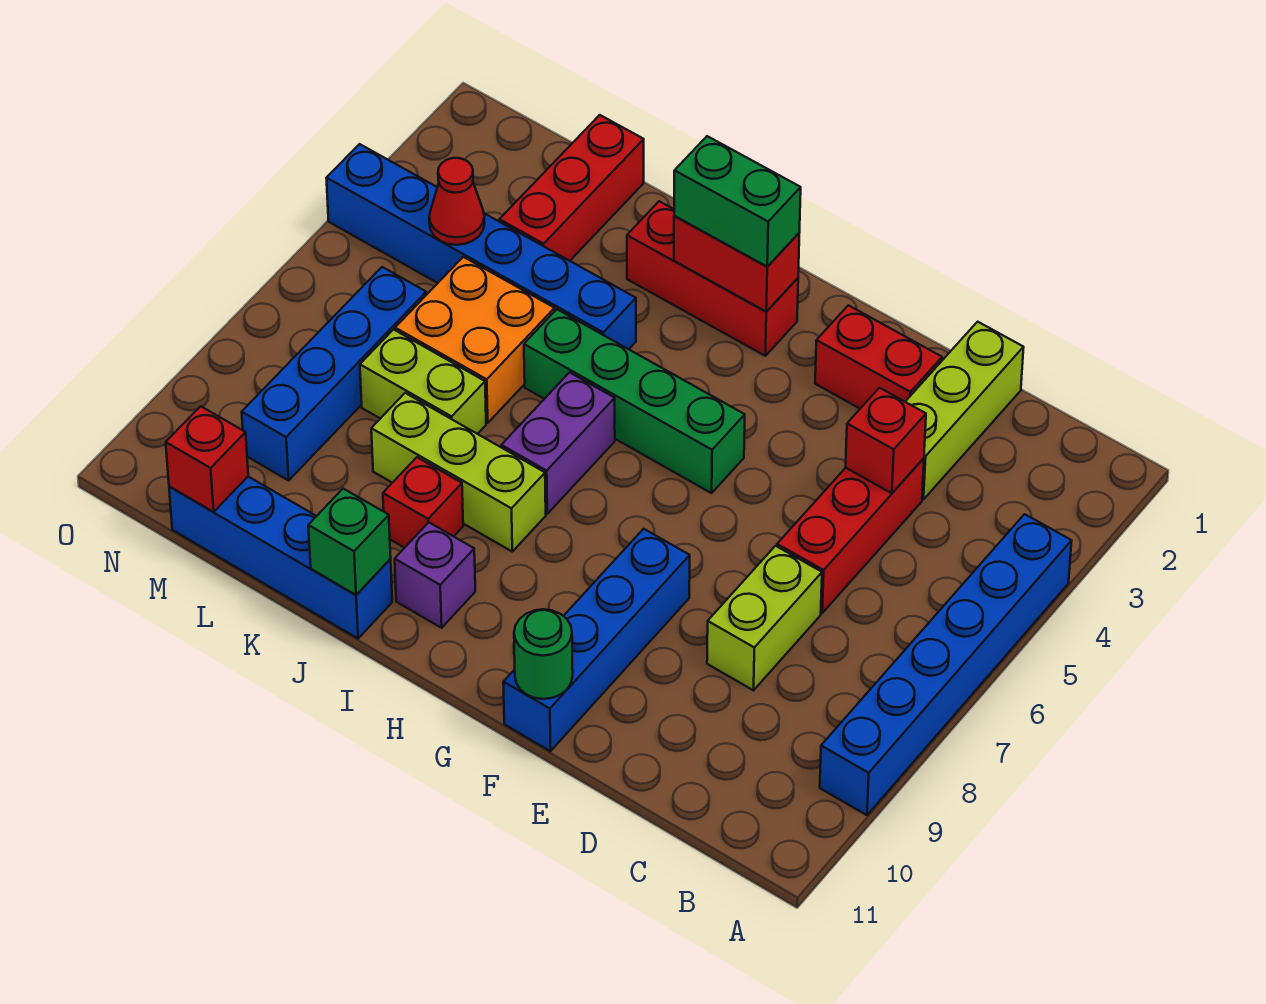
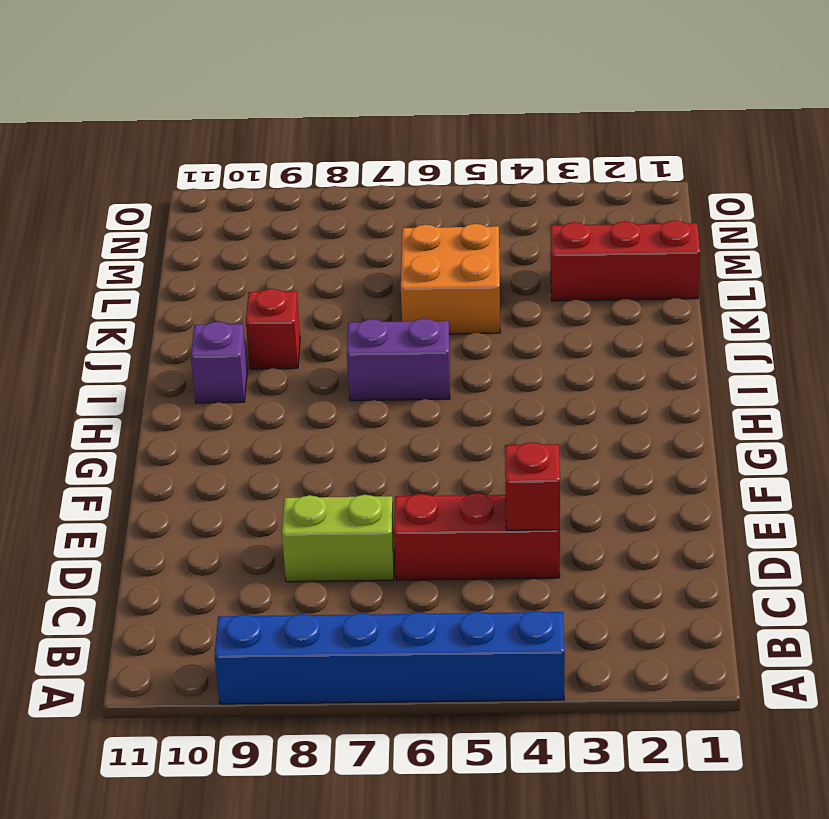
none -> lime 1x3 brick [905,322,1024,500]
none -> red 1x2 brick [815,305,942,409]
none -> blue 1x4 brick [503,529,690,751]

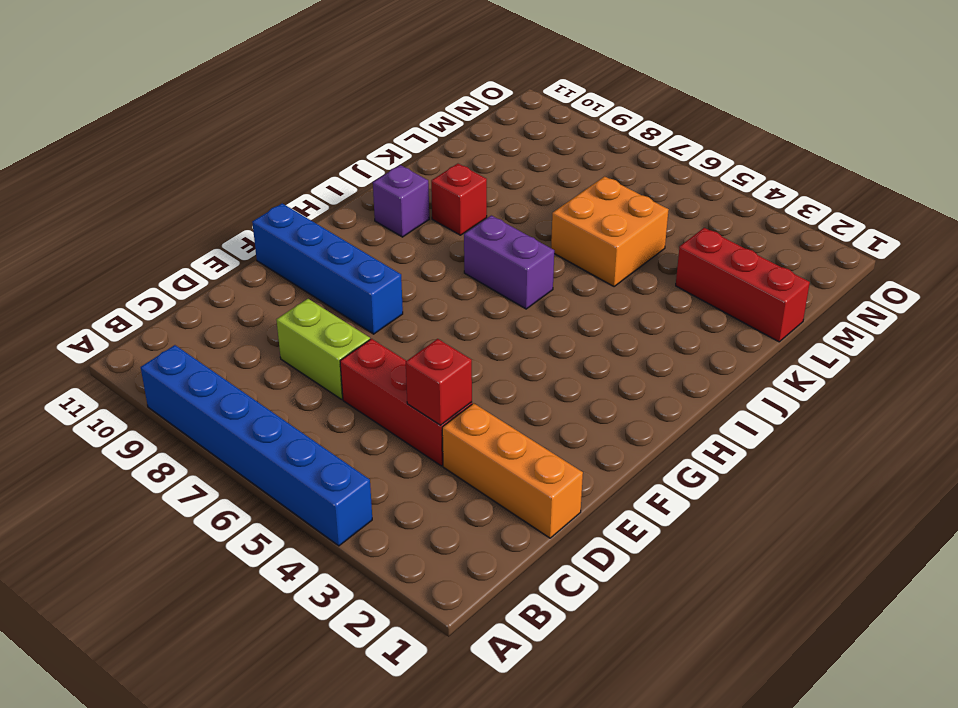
orange 1x3 brick [442,403,583,538] -> lime 1x3 brick [905,322,1024,500]
none -> red 1x2 brick [815,305,942,409]
none -> green 1x4 brick [524,309,745,493]
none -> red 1x3 brick [627,201,798,356]

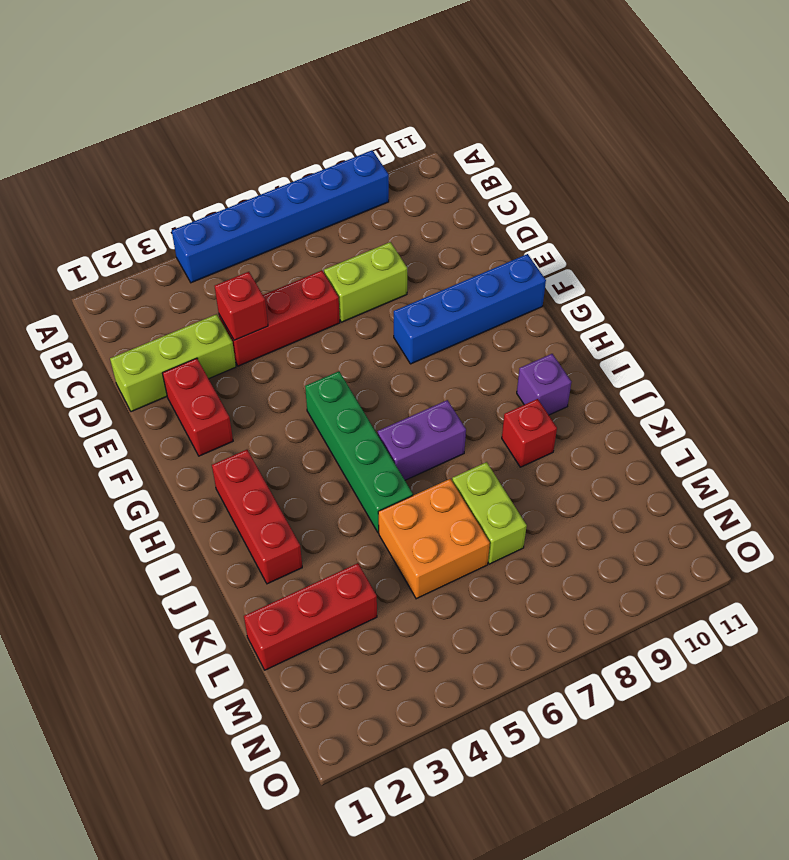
none -> lime 1x3 brick [371,393,546,551]
none -> blue 1x6 brick [326,144,636,349]
none -> blue 1x4 brick [169,477,392,638]

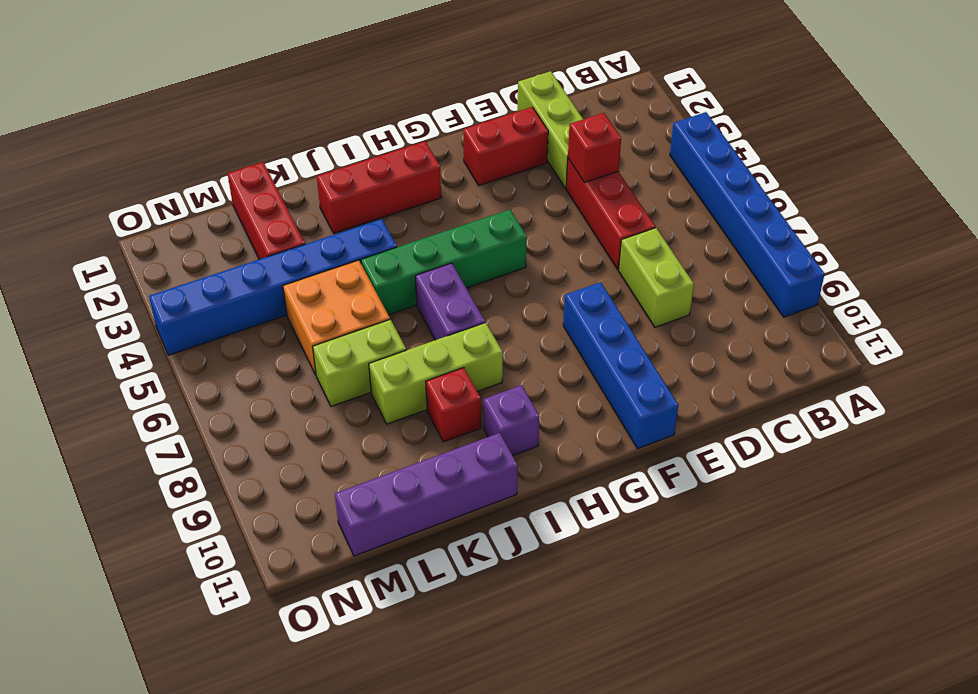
purple 1x4 brick [335,433,518,556] -> blue 1x4 brick [169,477,392,638]
none -> blue 1x4 brick [242,267,426,480]
none -> green 1x1 round brick [514,609,573,699]
none -> red 1x2 brick [674,216,799,312]

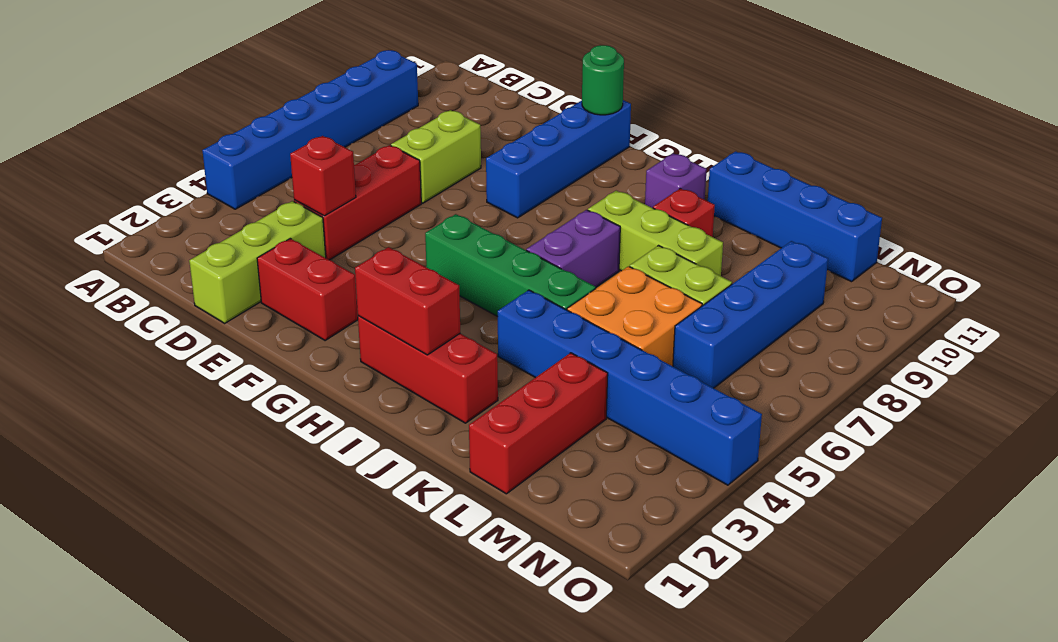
none -> green 1x1 brick [308,489,391,595]
none -> red 1x1 cone [429,158,485,245]
none -> red 1x1 brick [166,406,248,512]

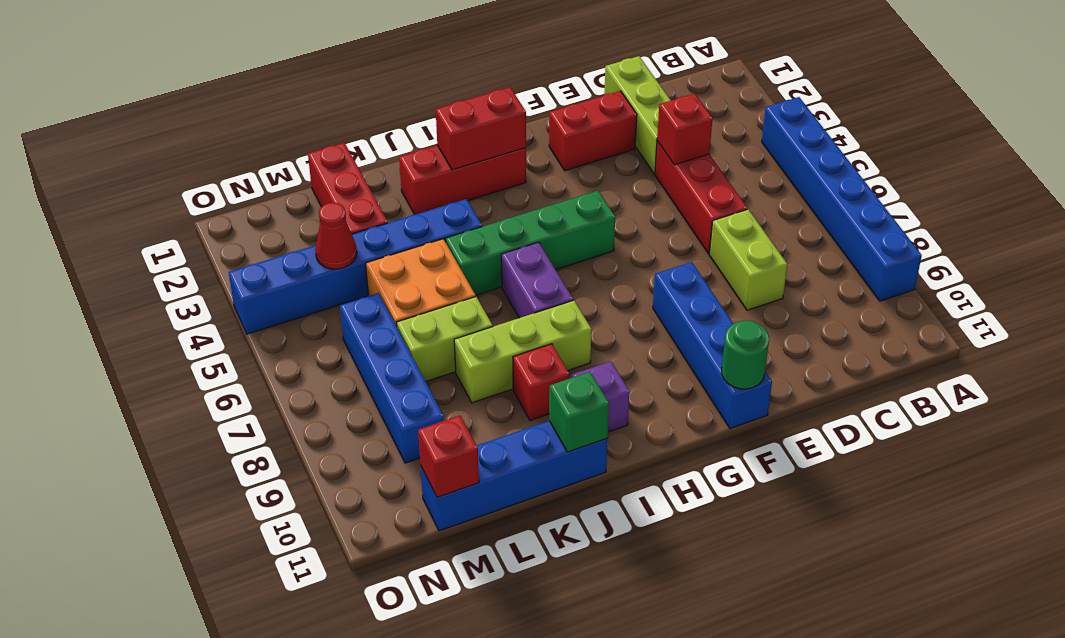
none -> green 1x2 brick [674,136,801,267]

